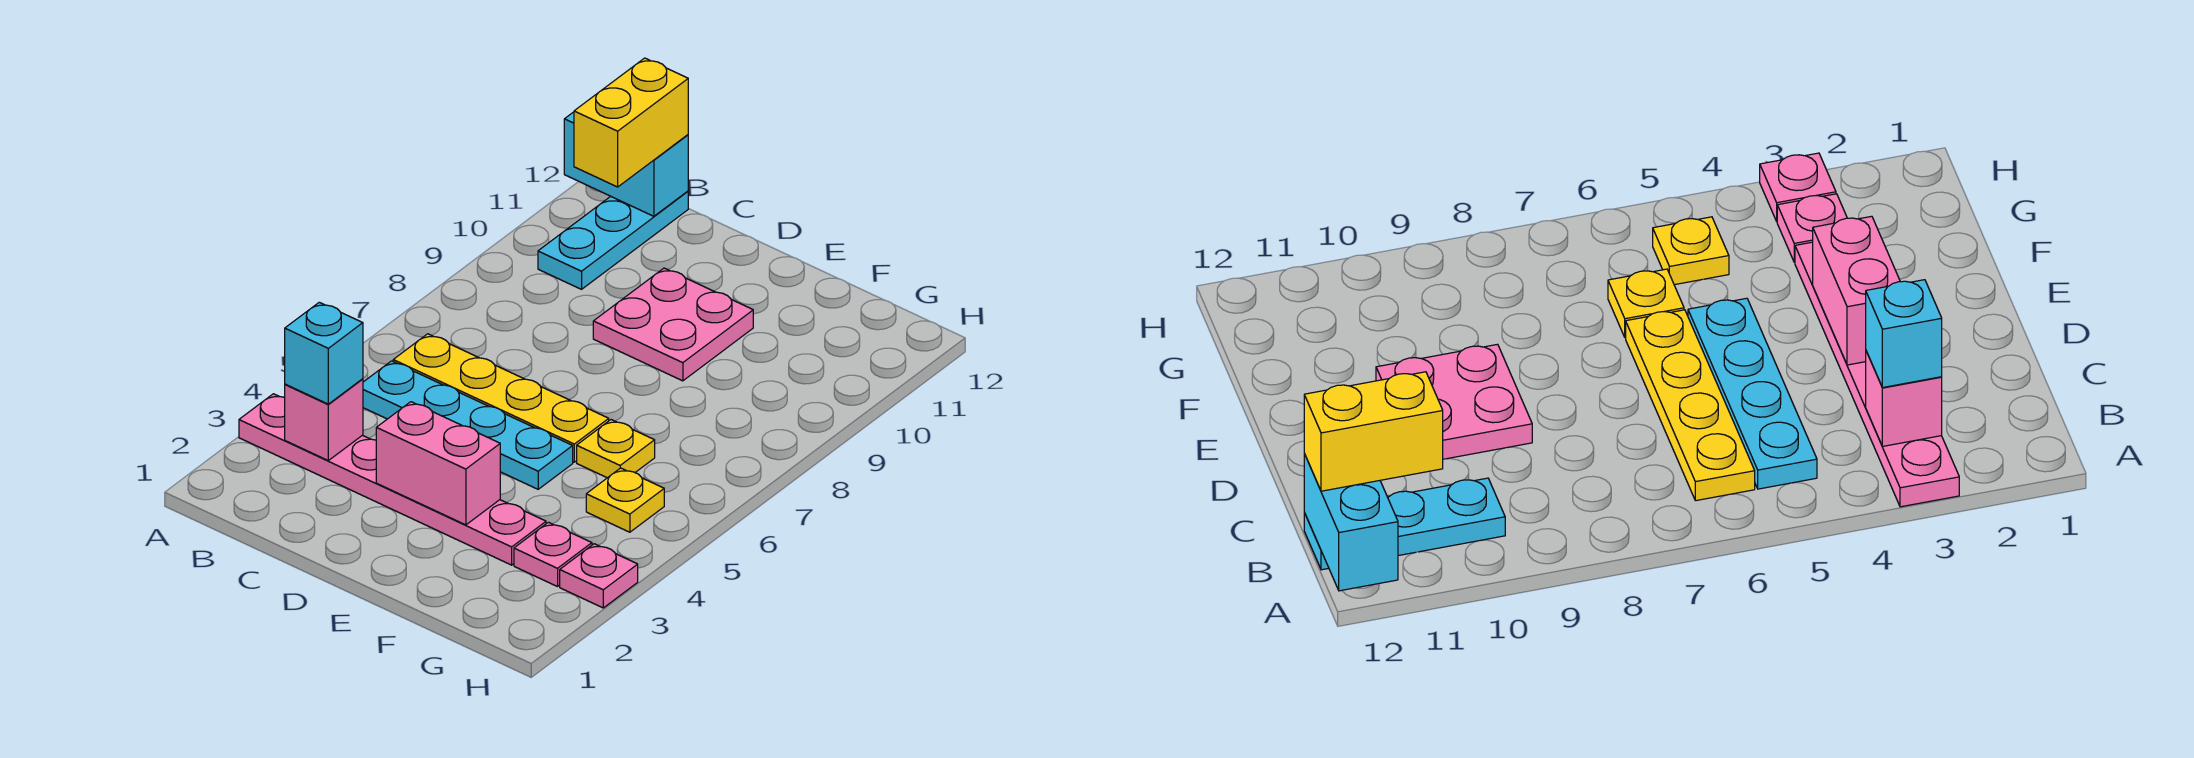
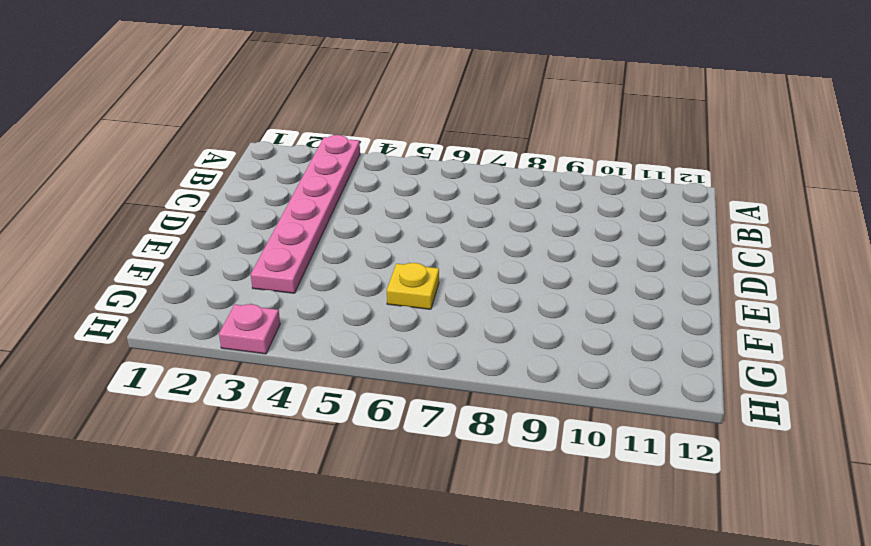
none -> cyan 1x4 plate [363,361,573,489]
none -> yellow 1x4 plate [393,334,609,462]
none -> cyan 1x3 plate [538,191,688,289]

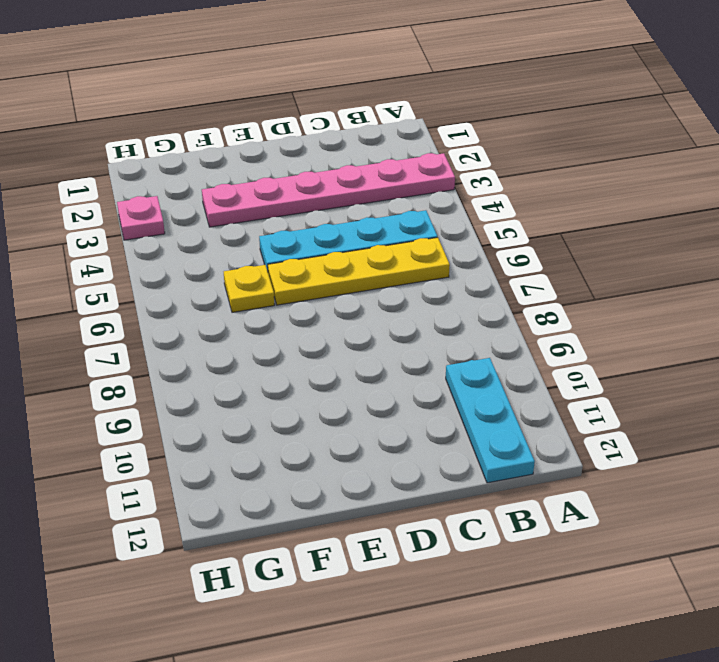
none -> pink 2x2 plate [593,268,753,381]
none -> pink 1x1 plate [514,522,592,587]
none -> yellow 1x1 plate [586,468,664,532]

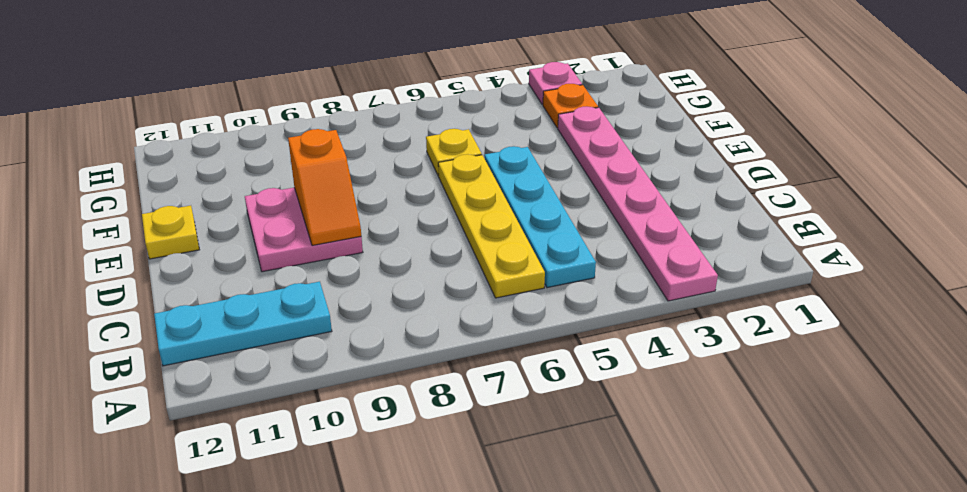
orange 1x2 slope [288,129,361,246] -> none
yellow 1x1 plate [142,206,199,259] -> yellow 1x1 plate moved to [586,468,664,532]
orange 1x1 plate [543,84,598,128] -> pink 1x1 plate [514,522,592,587]
none -> cyan 1x2 brick [564,112,688,216]
none -> pink 1x1 brick [285,379,363,460]
none -> pink 1x2 brick [376,402,500,525]

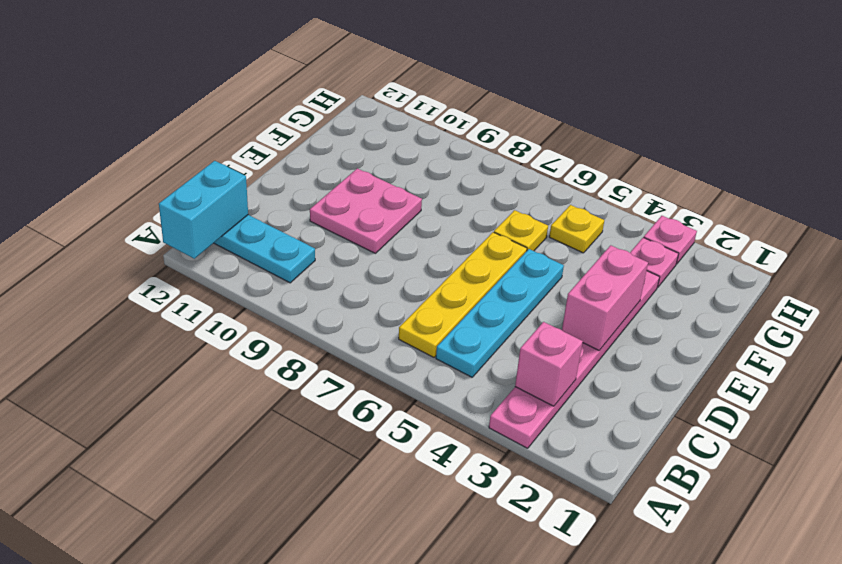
none -> cyan 1x1 brick [285,302,363,404]
none -> yellow 1x2 brick [574,58,688,187]

